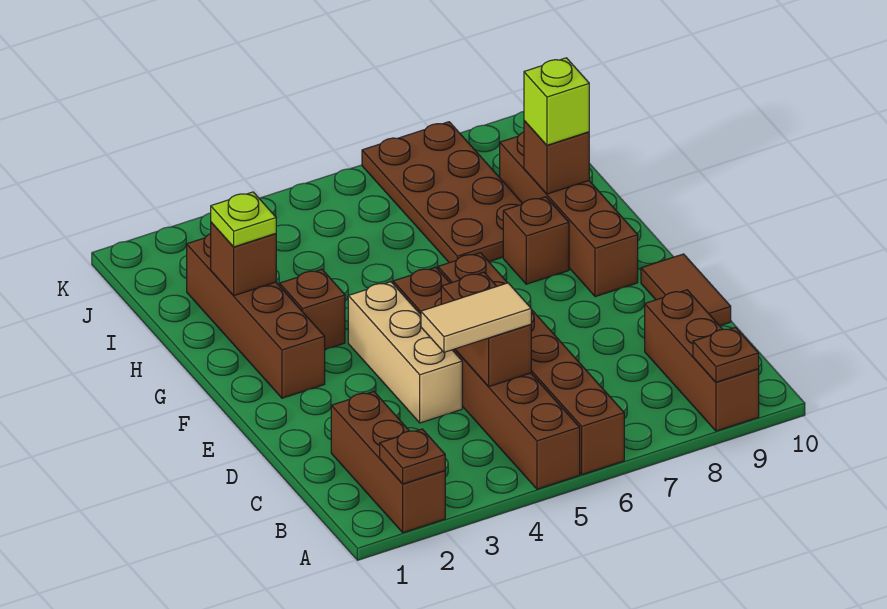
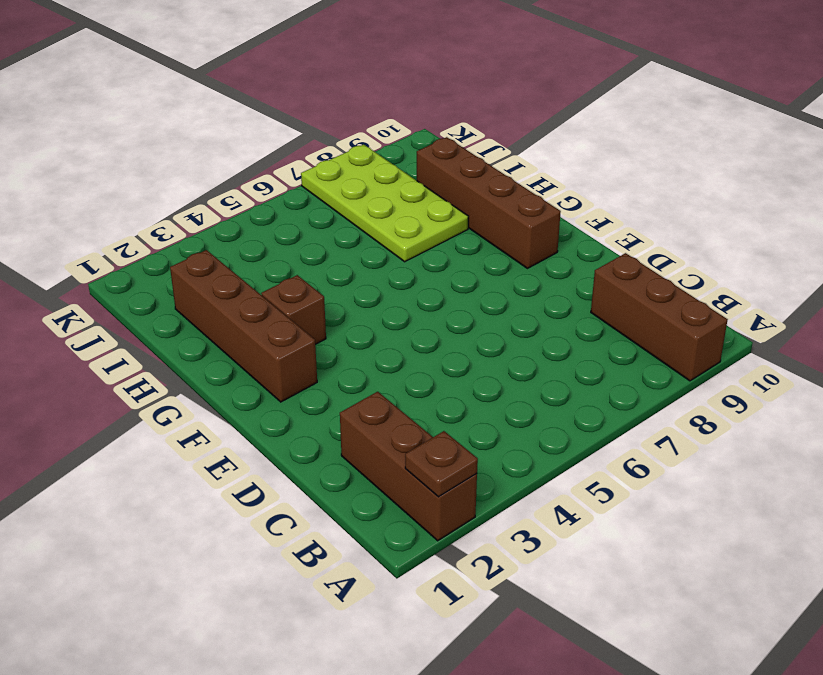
lime 2x4 plate [301,144,469,262] -> brown 2x4 plate [362,122,523,263]
none -> brown 1x6 brick [393,267,580,489]
none -> brown 1x6 brick [438,253,624,475]
none -> tan 1x3 brick [348,282,462,423]

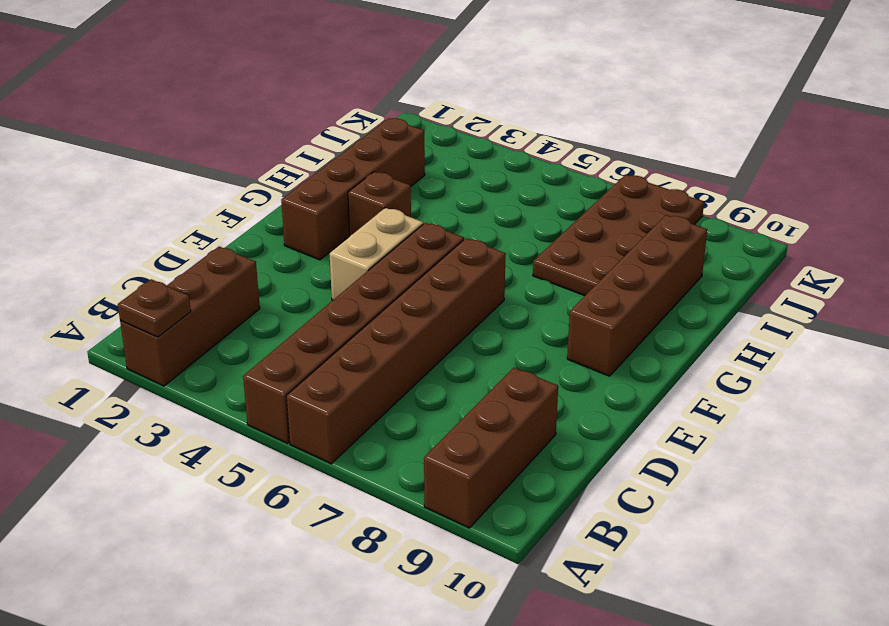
tan 1x2 brick [330,208,423,300] -> tan 1x3 brick [348,282,462,423]
none -> brown 1x2 tile [641,254,731,326]
none -> brown 1x1 brick [503,197,569,284]
none -> brown 1x1 plate [693,327,759,382]

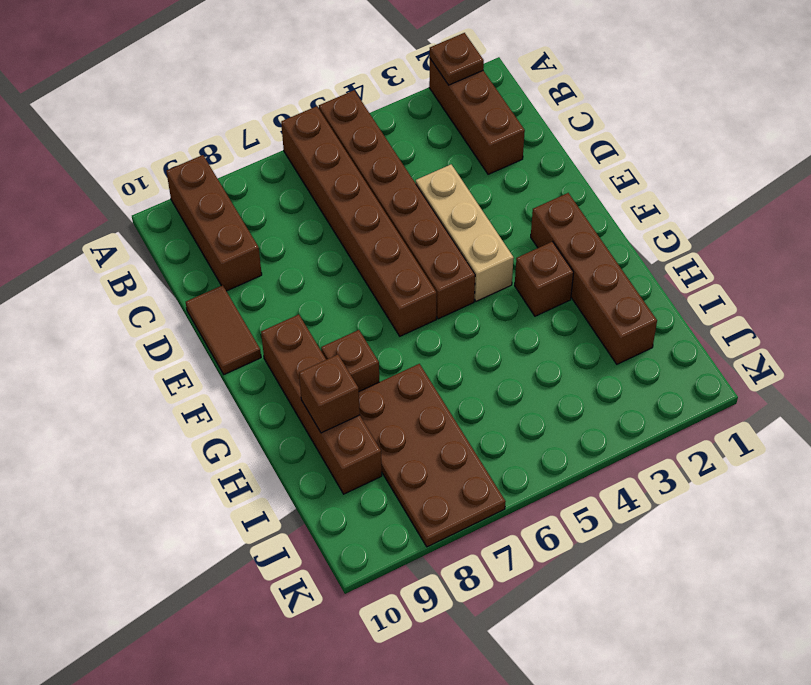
none -> brown 1x1 plate [693,327,759,382]
none -> brown 1x2 brick [441,272,531,387]
none -> brown 1x1 brick [211,222,276,296]

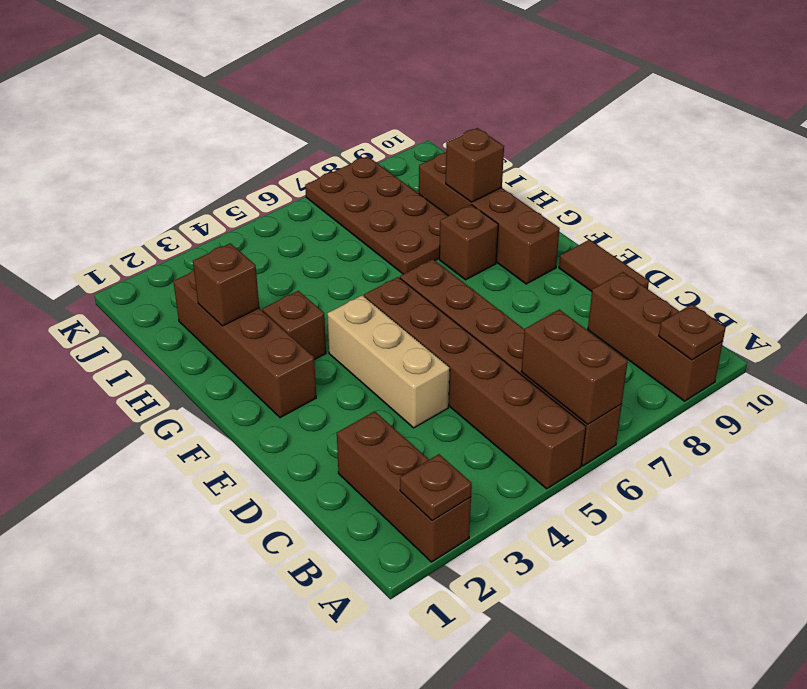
brown 1x2 brick [521,310,628,424] -> brown 1x2 brick moved to [441,272,531,387]
none -> tan 1x2 tile [421,283,531,352]
none -> lime 1x1 plate [211,192,276,247]
none -> lime 1x1 brick [524,58,589,145]

